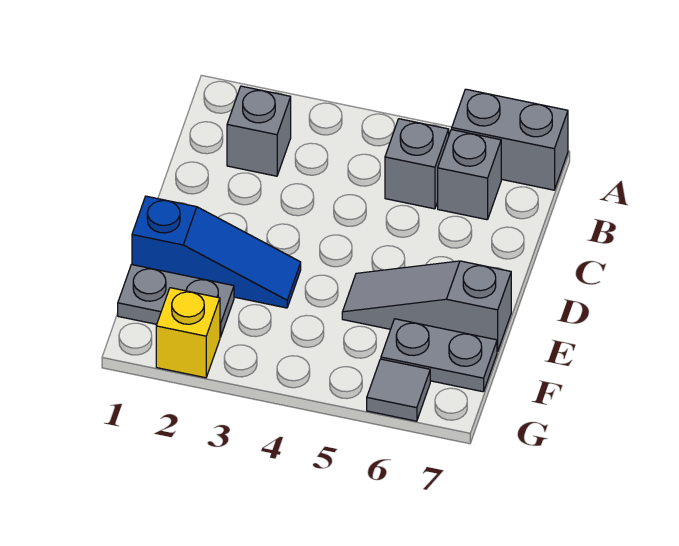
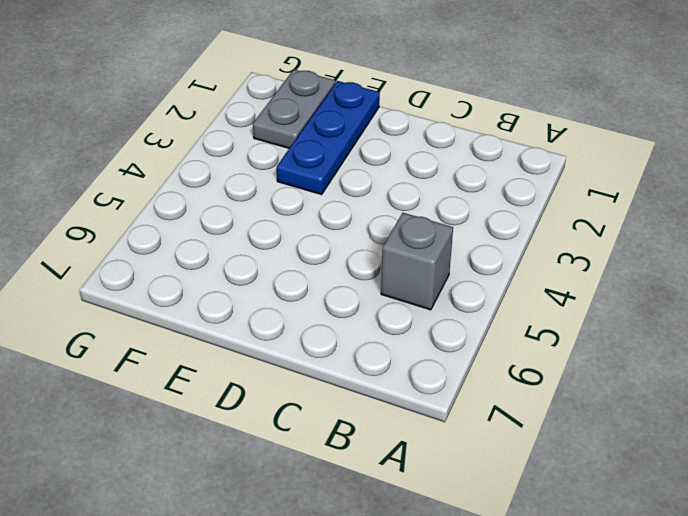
blue 1x3 plate [277,81,380,195] -> blue 1x3 slope [132,196,301,308]
none -> grey 1x2 brick [452,89,568,190]
none -> grey 1x1 brick [227,86,291,176]

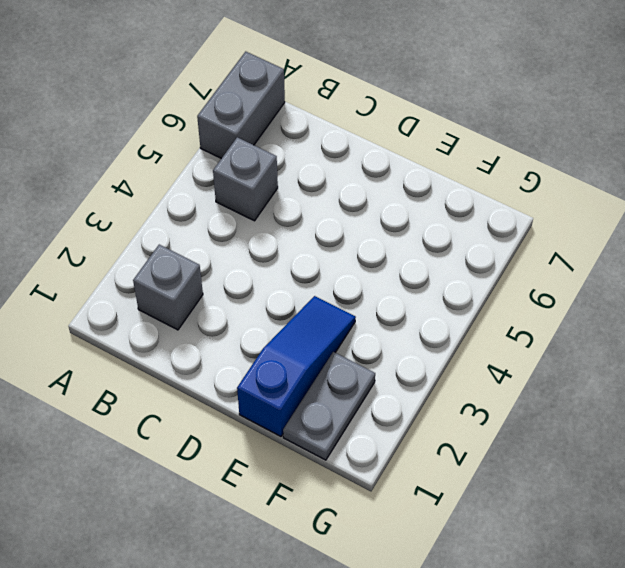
none -> grey 1x1 brick [438,129,501,220]
none -> grey 1x3 slope [342,261,511,351]

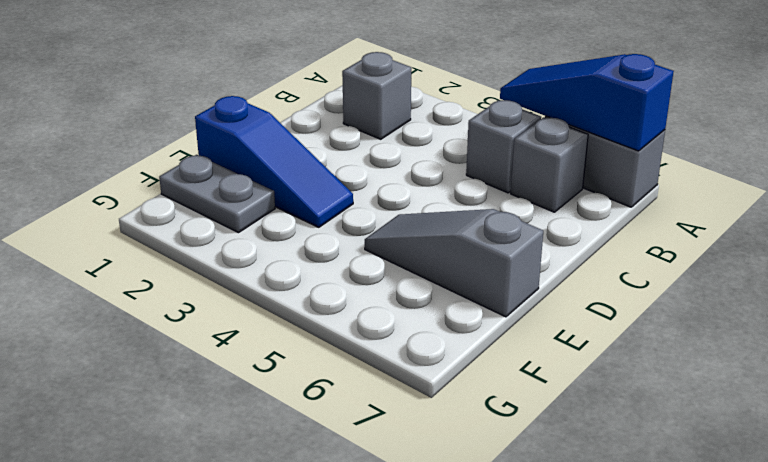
blue 1x3 slope [500,54,674,151] -> none
none -> grey 1x2 plate [381,319,497,392]
none -> yellow 1x1 brick [156,288,220,378]

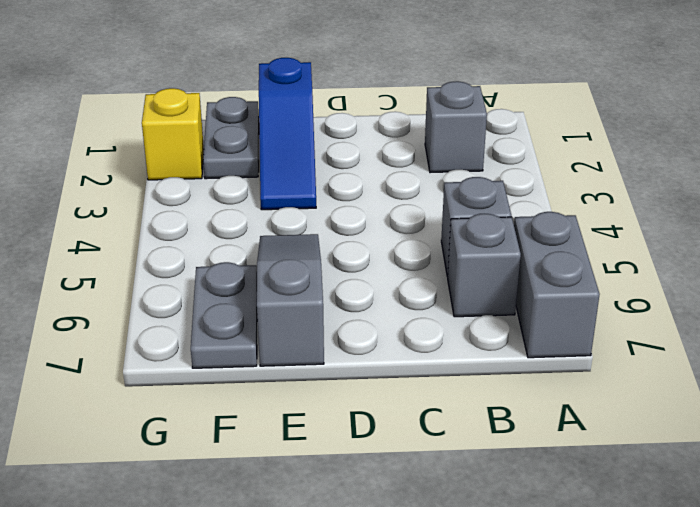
none -> grey 1x1 tile [367,359,430,421]

